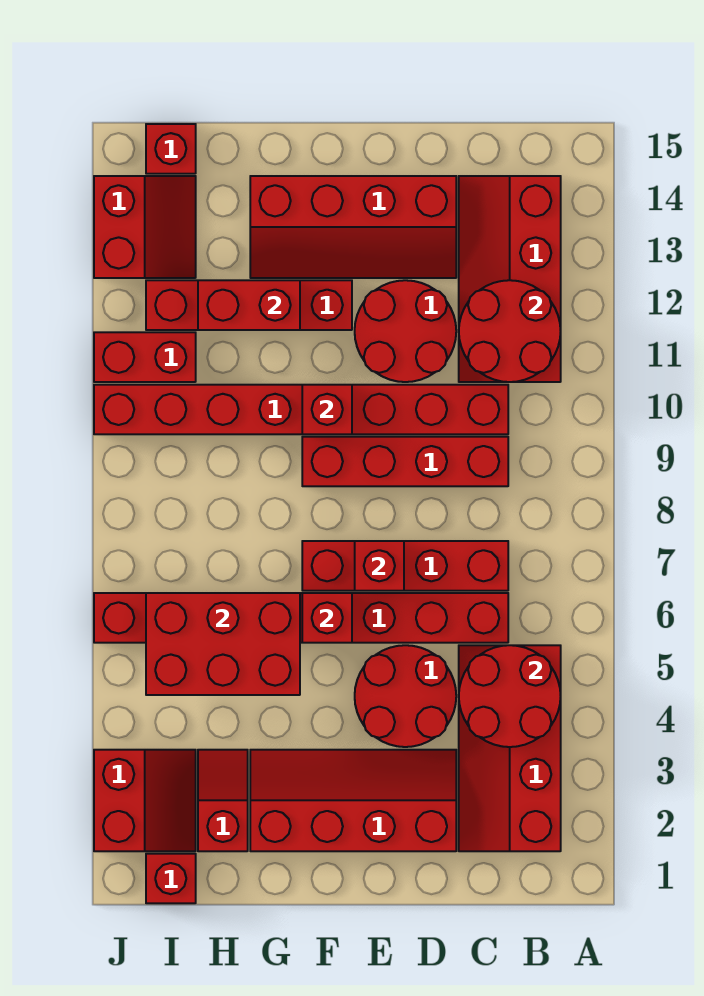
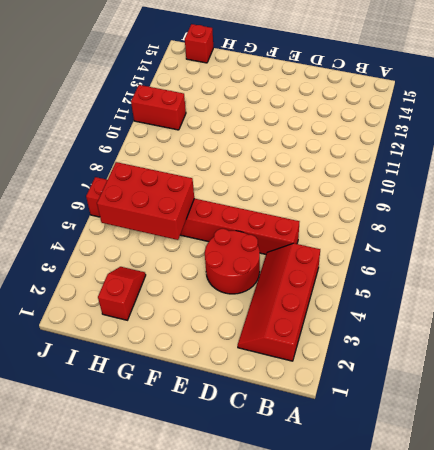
none -> red 2x4 slope [459,176,561,382]
none -> red 1x4 brick [302,541,508,591]
none -> red 1x4 brick [302,437,508,486]

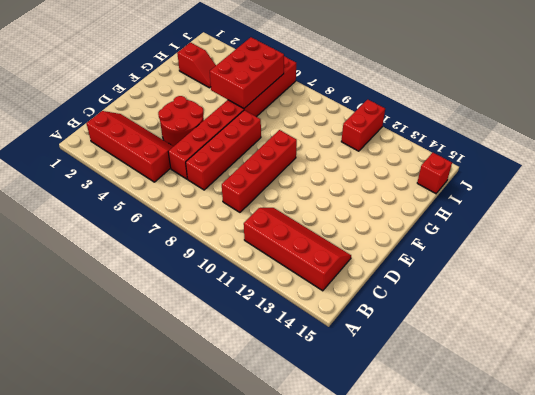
none -> red 1x8 brick [94,385,508,434]
none -> red 2x4 slope [250,750,456,851]
none -> red 2x2 round brick [355,280,456,382]

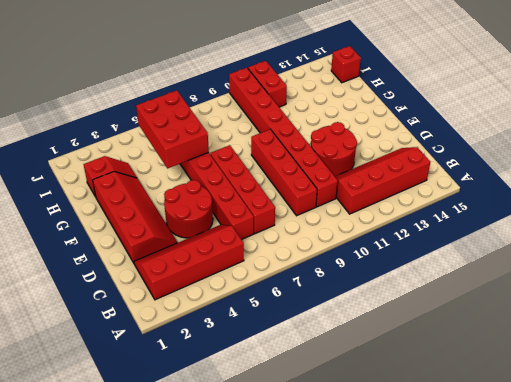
none -> red 2x4 slope [250,176,456,278]
none -> red 1x4 brick [146,280,352,330]
none -> red 1x1 brick [146,854,196,903]

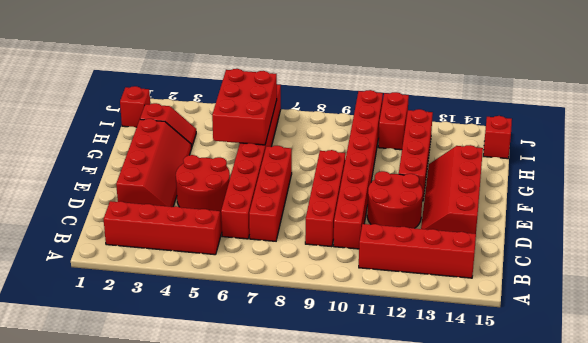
none -> red 2x2 slope [94,750,196,851]
none -> red 2x2 slope [94,176,196,278]
none -> red 2x2 round brick [459,645,561,747]

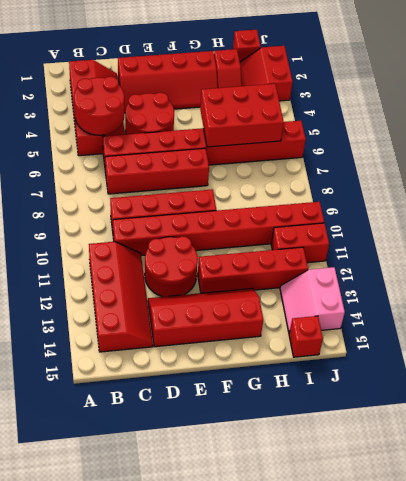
pink 2x2 slope [280,267,345,332] -> red 2x2 slope [94,176,196,278]
none -> red 2x2 round brick [459,280,561,382]
none -> red 1x1 brick [355,541,404,591]
none -> red 1x1 brick [302,593,352,643]

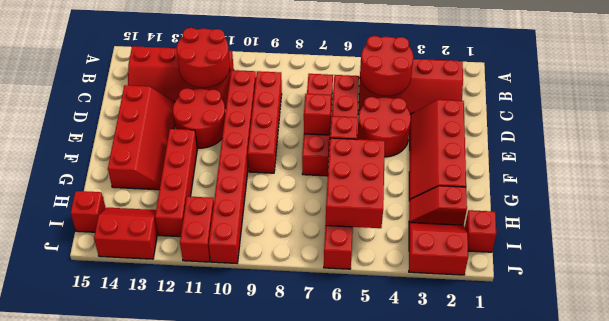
none -> red 1x1 brick [302,385,352,434]
none -> red 1x2 brick [198,280,300,330]

